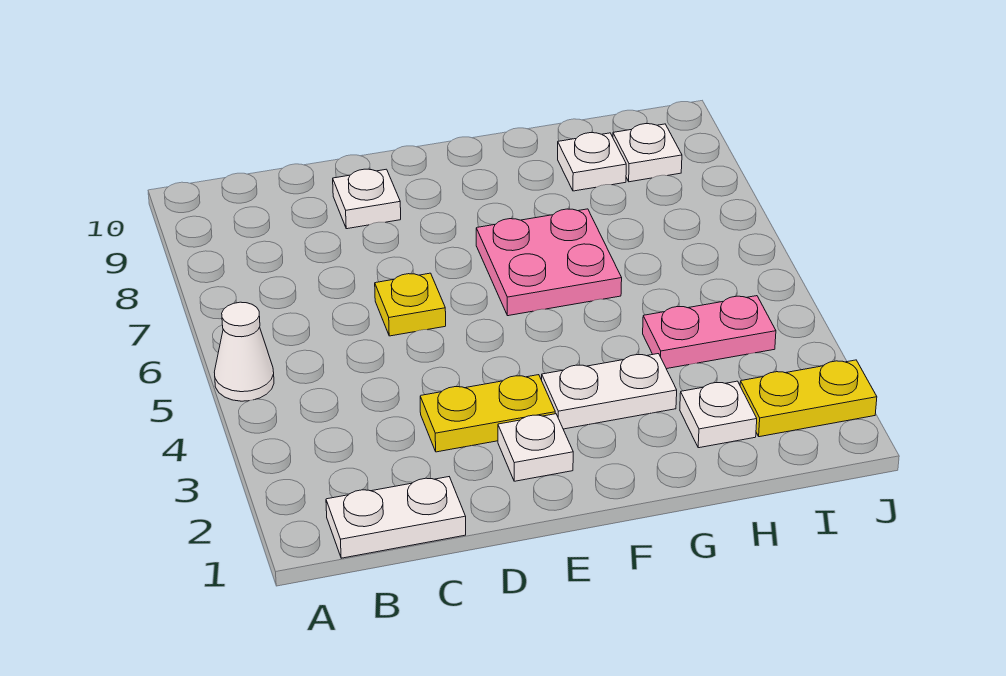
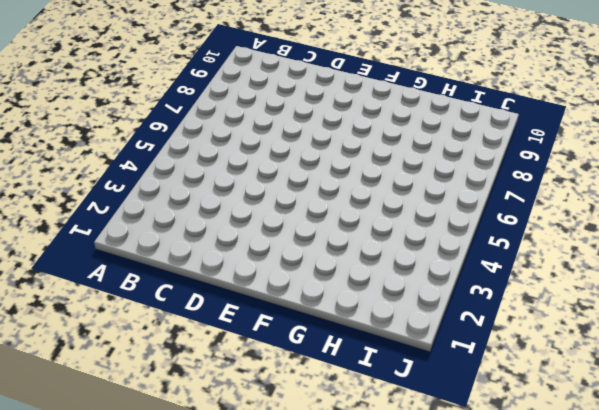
none -> white 1x1 cone [214,302,274,401]
none -> white 1x2 plate [326,477,466,558]
none -> yellow 1x2 plate [420,375,555,452]

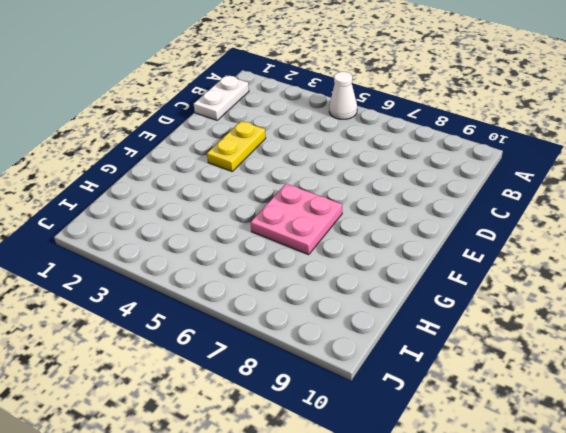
none -> yellow 1x1 plate [375,273,446,336]
none -> white 1x1 plate [333,169,401,229]
none -> white 1x1 plate [498,414,573,481]

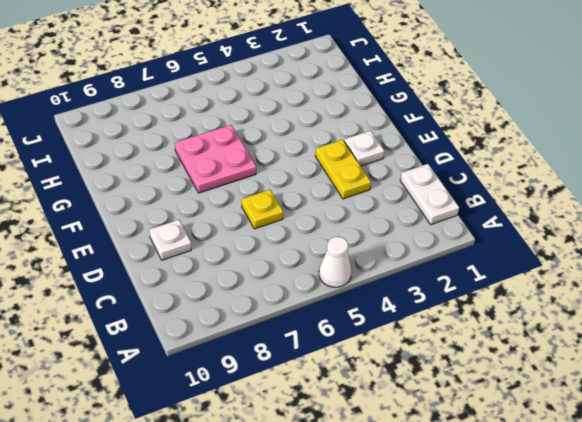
none -> white 1x2 plate [542,354,677,429]
none -> white 1x1 plate [680,381,757,448]
none -> pink 1x2 plate [643,296,776,369]

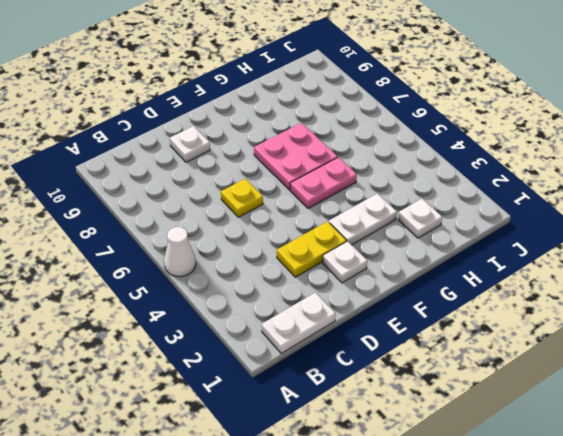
pink 1x2 plate [290,157,357,209] -> pink 1x2 plate moved to [643,296,776,369]
none -> white 1x1 plate [558,133,626,191]
none -> yellow 1x2 plate [740,360,877,437]
none -> white 1x1 plate [613,124,682,182]

